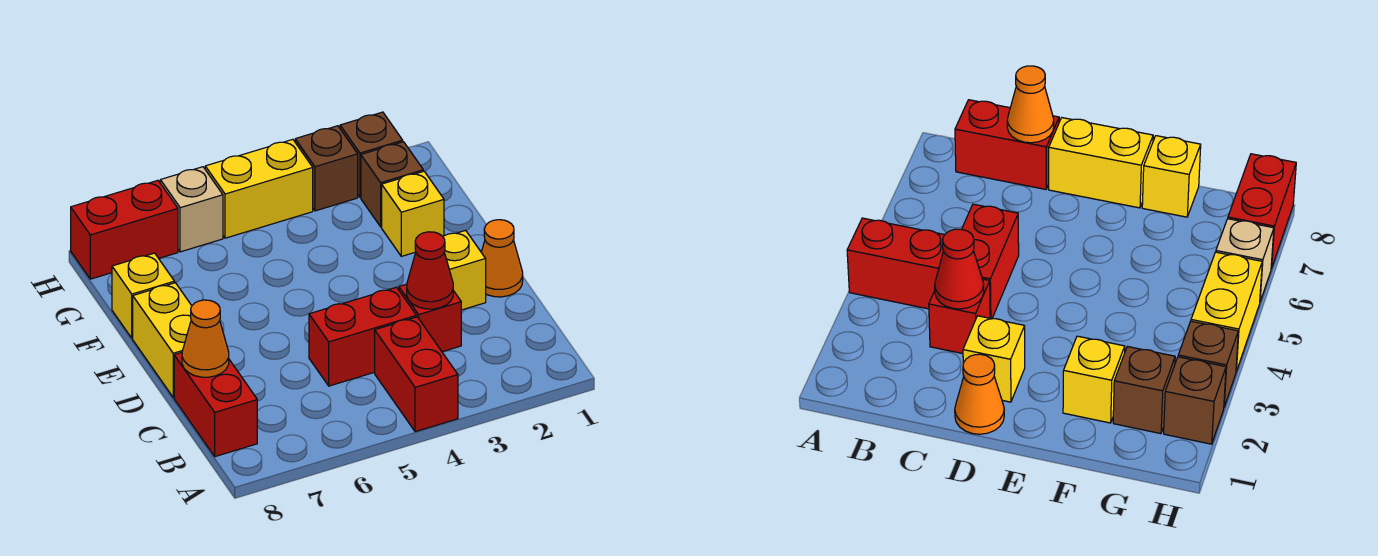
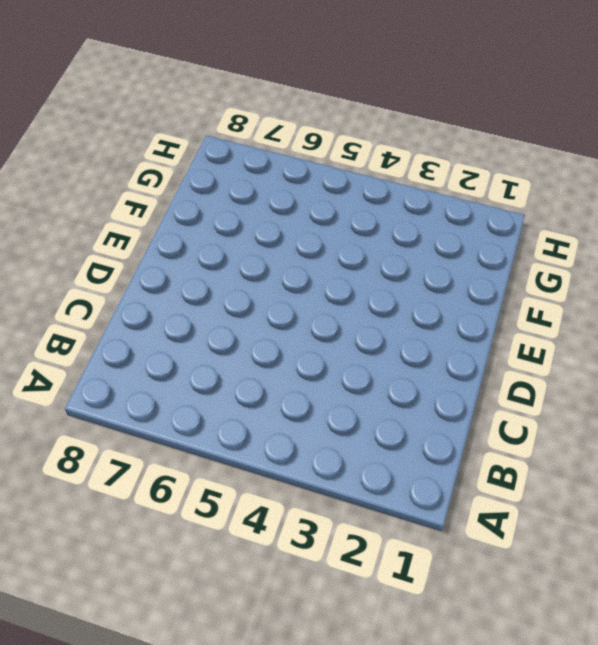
none -> red 1x2 brick [375,317,458,432]
none -> red 1x2 brick [174,353,257,457]
none -> red 1x1 brick [399,284,461,352]

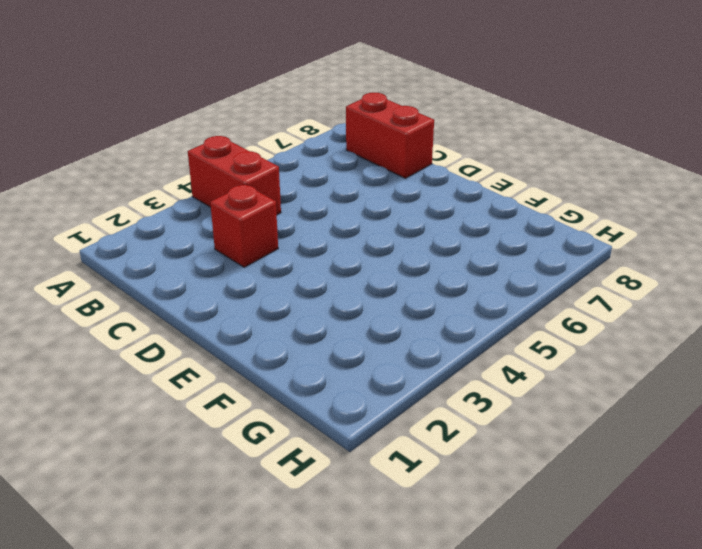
none -> red 1x2 brick [309,287,416,386]
none -> orange 1x1 cone [481,220,523,297]
none -> yellow 1x1 brick [443,230,486,310]

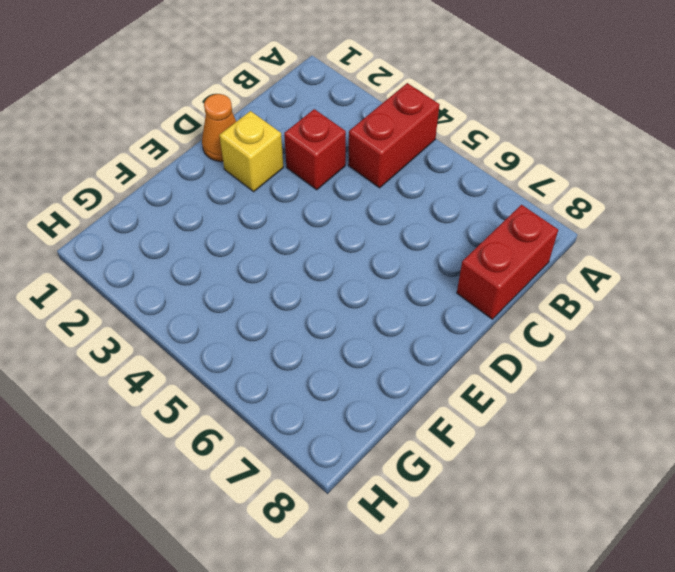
none -> red 1x2 brick [309,287,416,386]
none -> yellow 1x2 brick [133,283,192,397]
none -> yellow 1x1 brick [382,171,444,256]

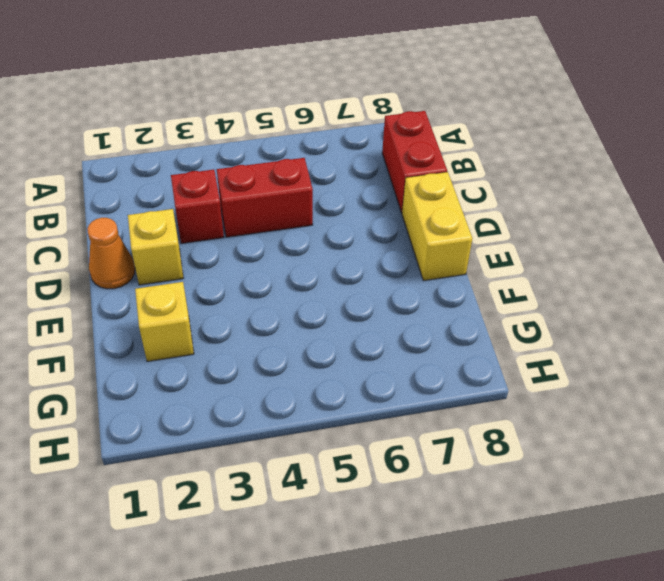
none -> red 1x2 brick [375,317,458,432]
none -> yellow 1x1 brick [112,253,175,338]
none -> brown 1x1 brick [361,142,423,227]

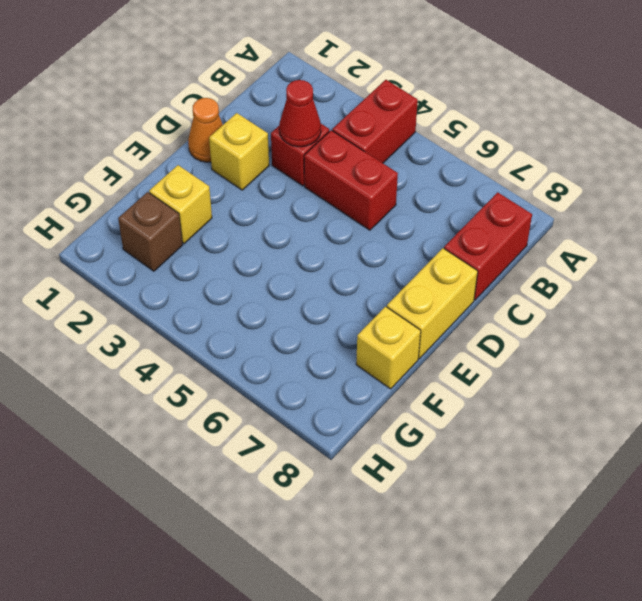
none -> brown 1x1 brick [340,112,403,197]
none -> brown 1x1 brick [295,126,358,211]
none -> yellow 1x2 brick [205,139,313,238]

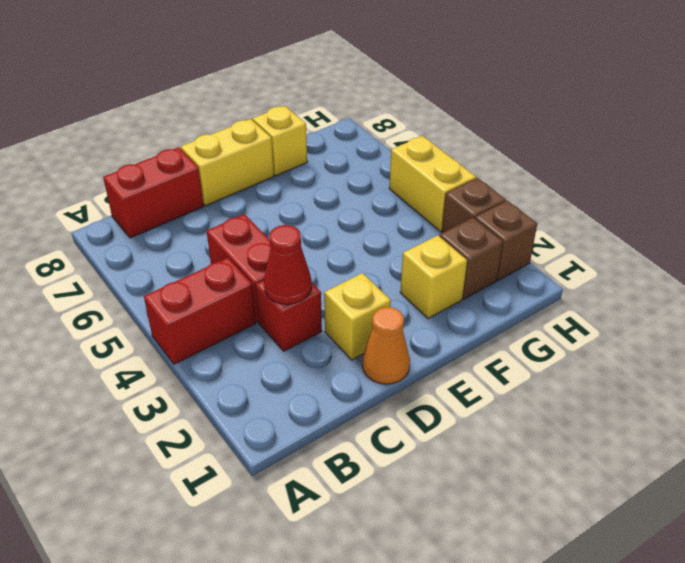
none -> tan 1x1 brick [160,167,223,252]
none -> red 1x2 brick [71,180,178,279]
none -> orange 1x1 cone [182,300,229,377]

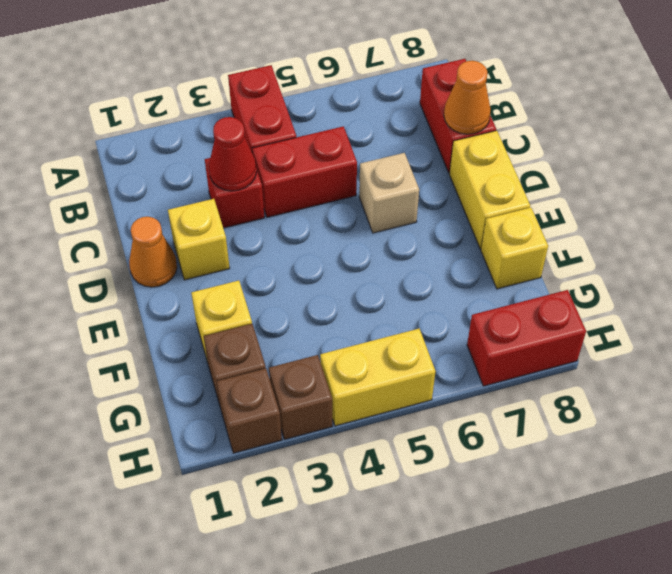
tan 1x1 brick [359,153,419,233] -> tan 1x1 brick moved to [160,167,223,252]

